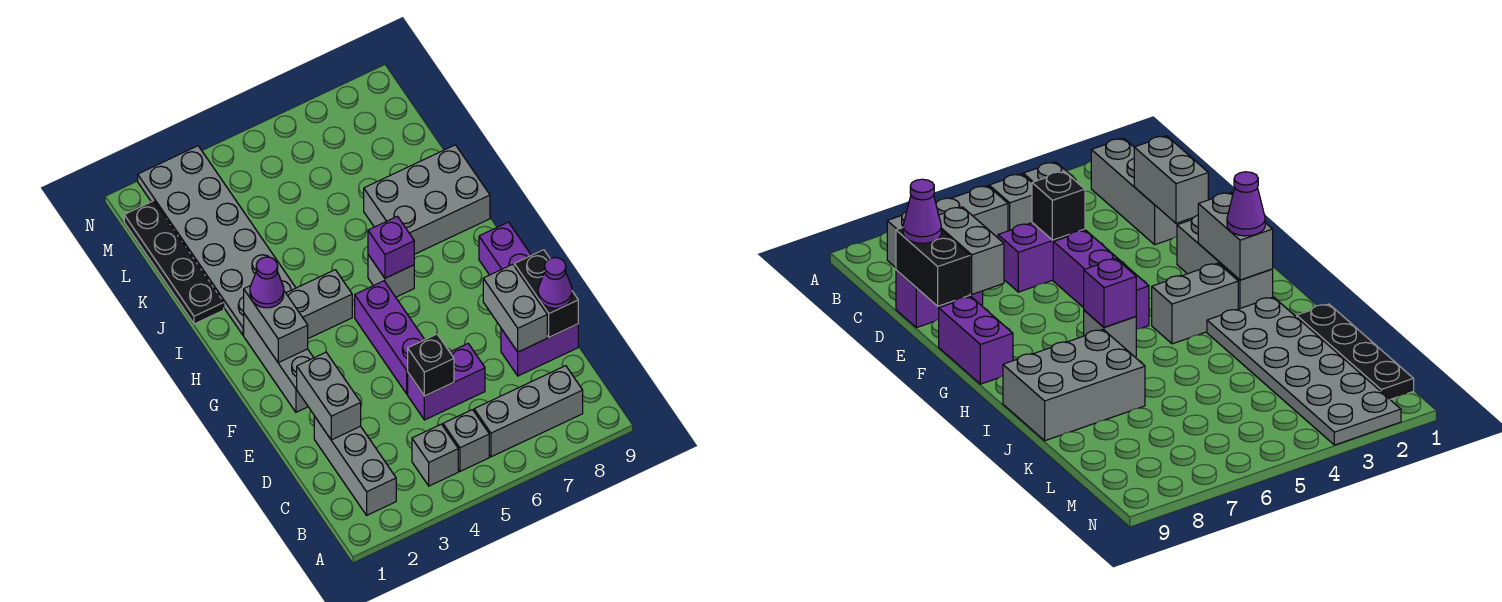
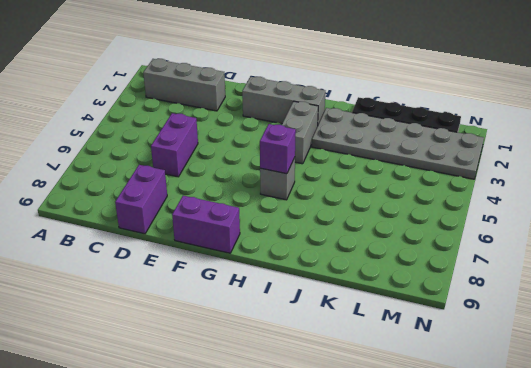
none -> grey 1x1 brick [412,424,458,486]
none -> grey 1x1 brick [443,410,489,471]
none -> grey 1x3 brick [474,366,583,457]

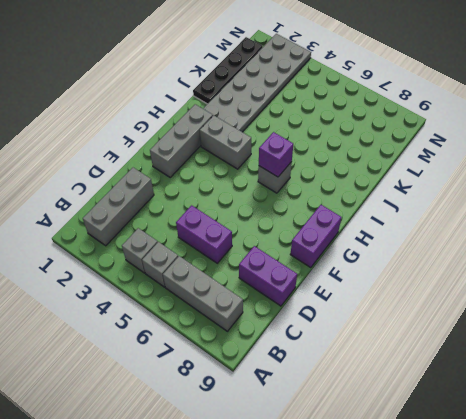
none -> purple 1x3 brick [355,281,425,394]
none -> grey 2x3 brick [364,145,490,254]
none -> grey 1x2 brick [297,352,361,440]

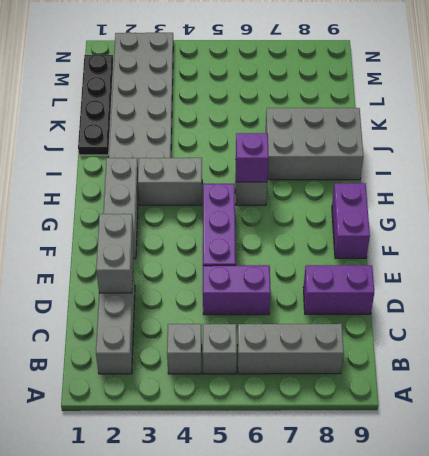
none -> black 1x1 brick [408,334,454,396]
none -> grey 1x2 brick [483,264,547,352]
none -> black 1x2 brick [514,250,578,337]

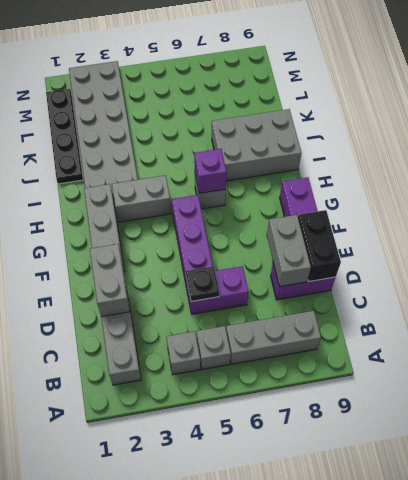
black 1x1 plate [186,266,219,301] -> black 1x1 brick [408,334,454,396]
none -> grey 1x2 brick [244,286,308,363]
none -> purple 1x1 cone [538,257,572,308]
none -> purple 1x1 cone [250,257,284,308]

